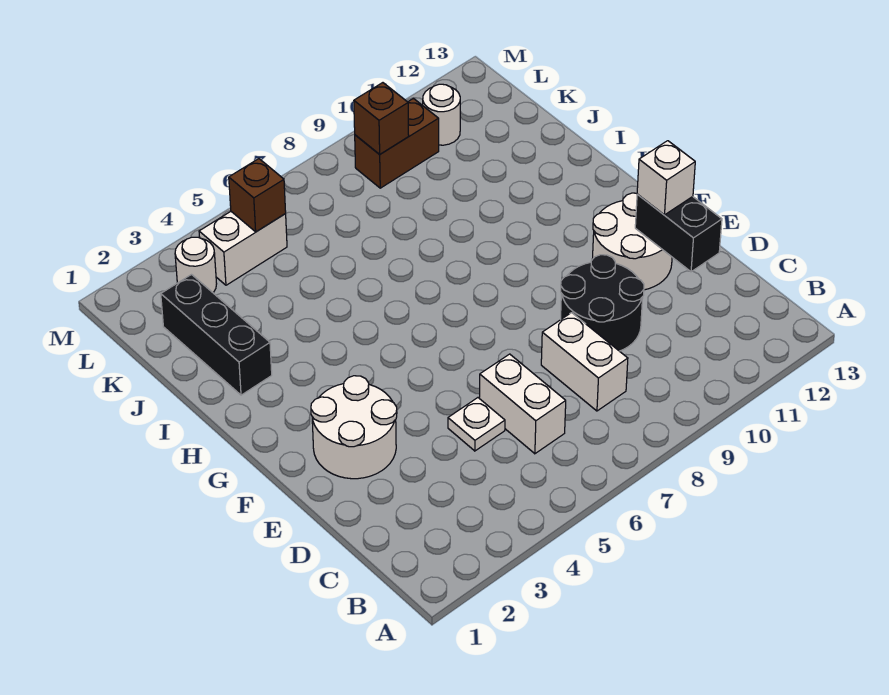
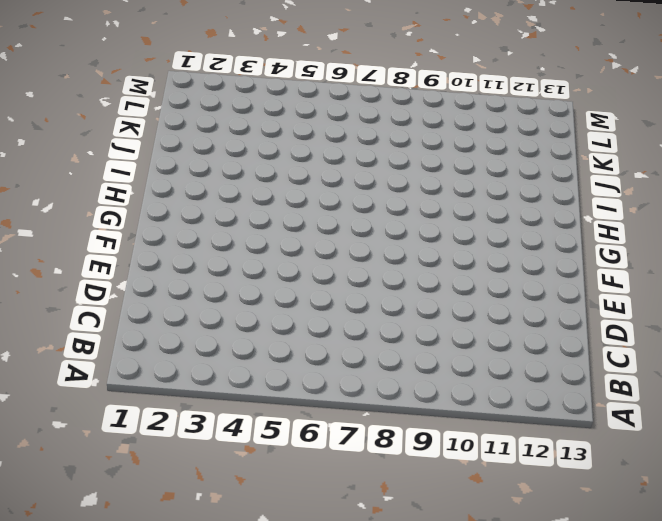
none -> white 1x2 brick [479,354,566,454]
none -> white 1x2 brick [541,313,628,411]
none -> white 1x1 plate [448,398,505,451]

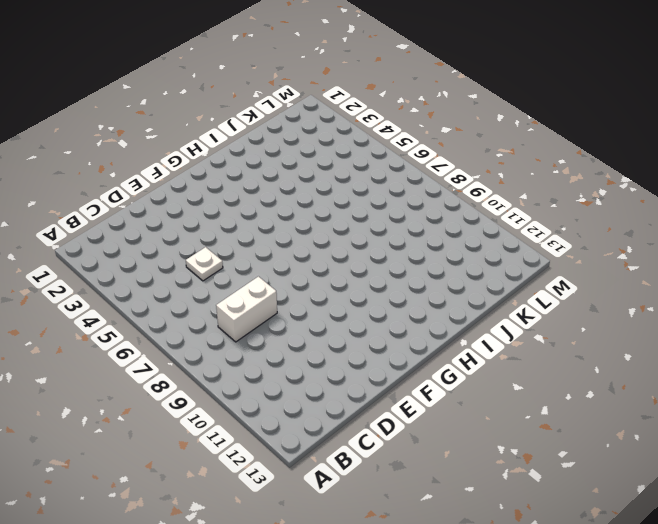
none -> white 1x2 brick [479,354,566,454]
none -> black 2x2 round brick [561,255,644,351]
none -> white 2x2 round brick [311,376,397,479]

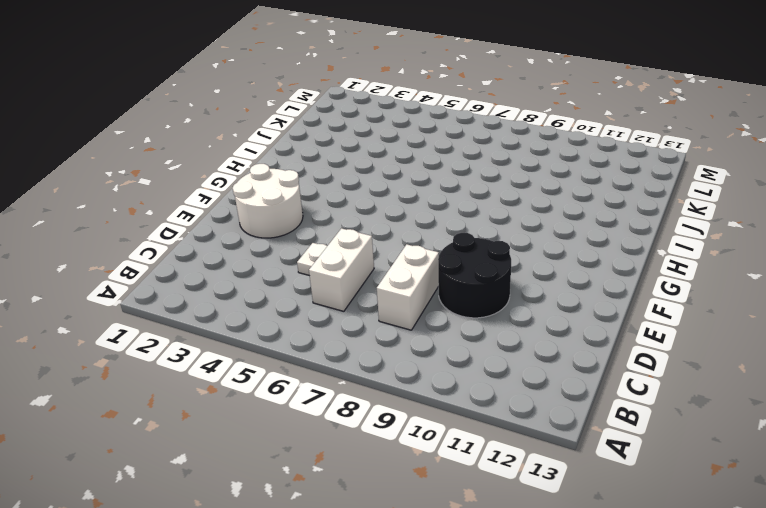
none -> white 2x2 round brick [593,193,672,290]
none -> black 1x3 brick [161,275,272,395]
none -> white 1x1 round brick [175,237,217,293]

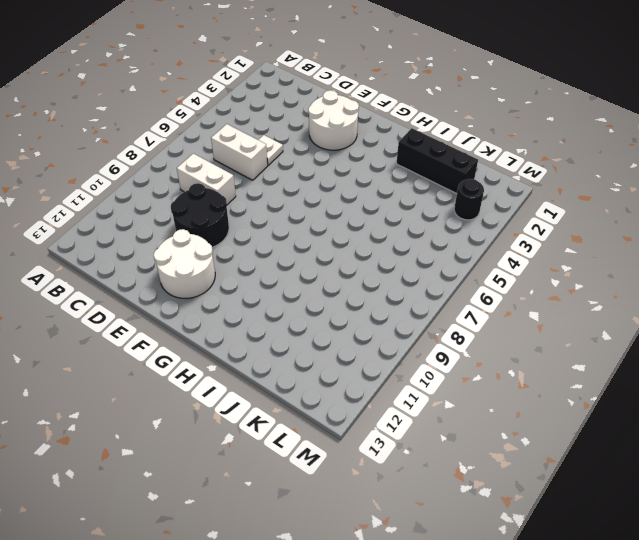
black 1x1 round brick [454,179,484,220] -> white 1x1 round brick [175,237,217,293]
none -> white 1x2 brick [199,212,287,285]
none -> brown 1x2 brick [355,98,439,188]
none -> white 1x1 round brick [423,84,460,145]

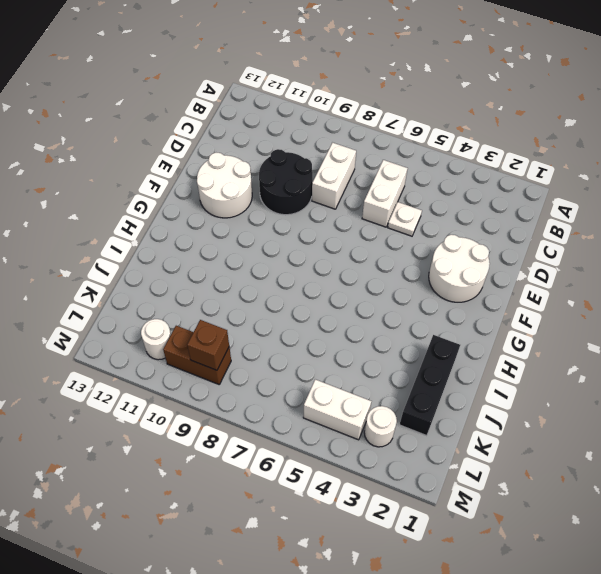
none -> black 1x2 brick [635,194,722,272]
none -> brown 1x1 brick [229,159,286,232]
none -> white 1x1 brick [637,141,695,215]

